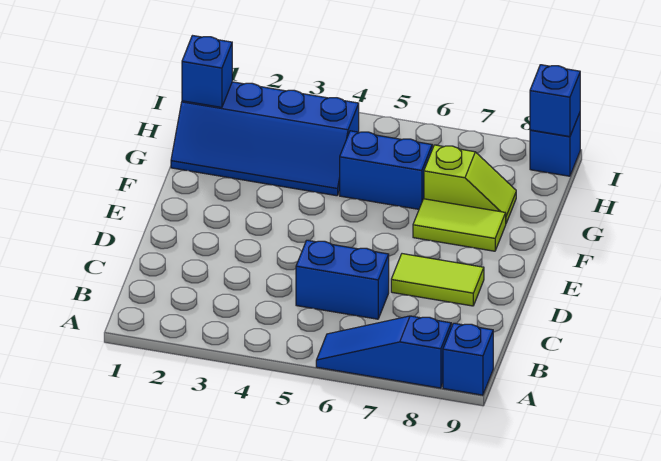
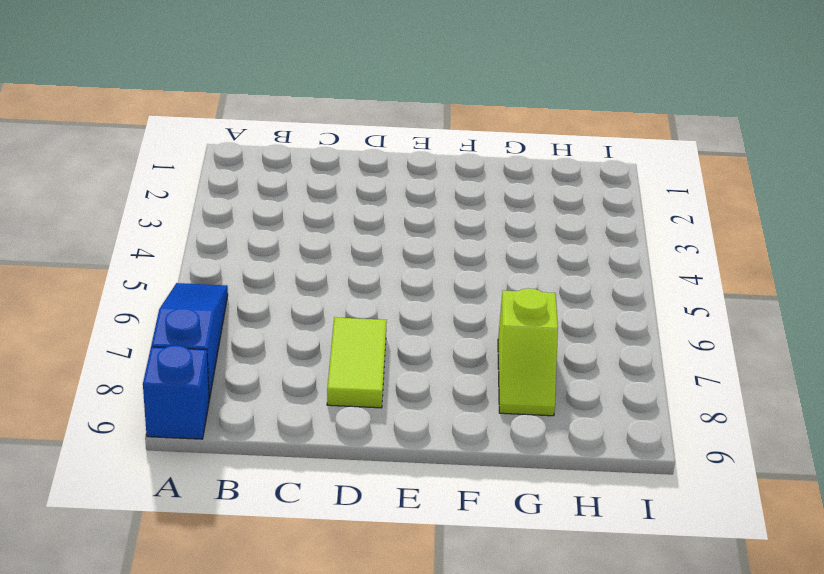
none -> blue 1x2 brick [296,240,389,319]
none -> lime 1x2 tile [413,199,506,251]

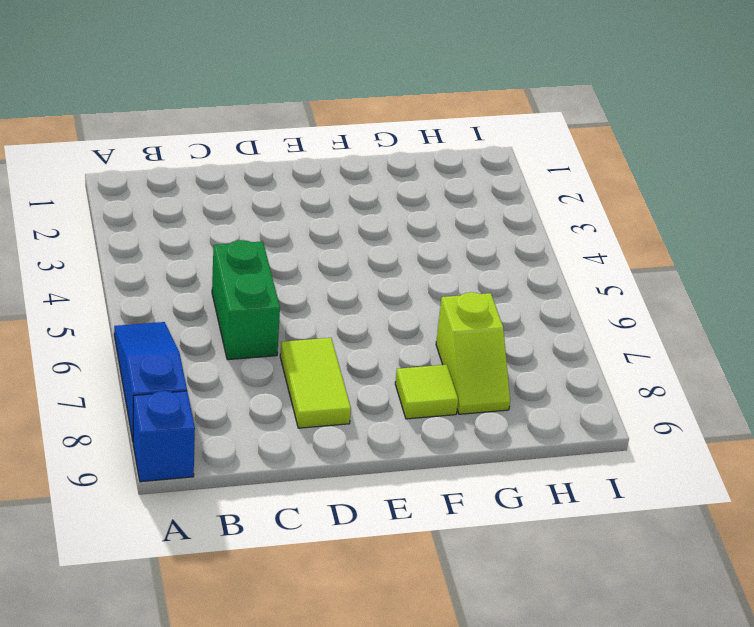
green 1x2 brick [212,240,280,360] -> blue 1x2 brick [296,240,389,319]
lime 1x1 tile [395,365,458,419] -> lime 1x2 tile [413,199,506,251]
none -> blue 2x4 slope [171,82,359,196]
none -> blue 1x2 brick [340,131,432,209]

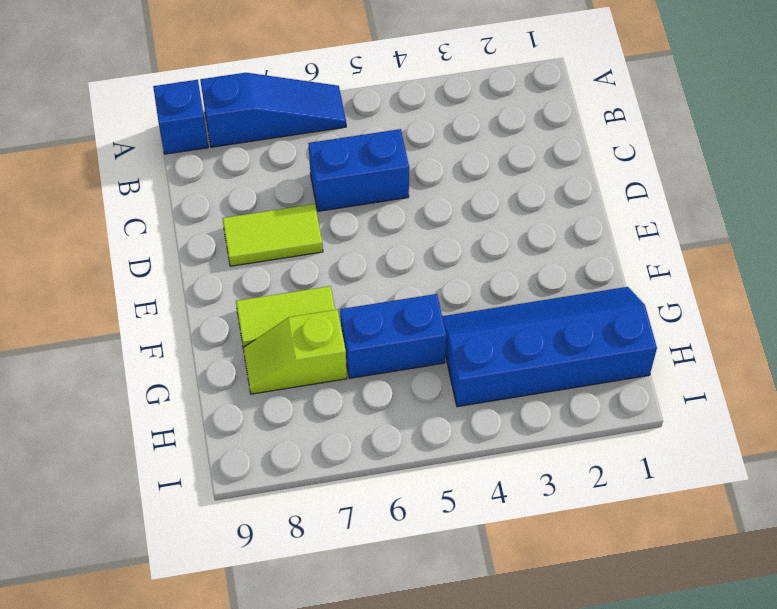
none -> blue 1x1 brick [530,113,580,176]
none -> blue 1x1 brick [182,36,232,107]

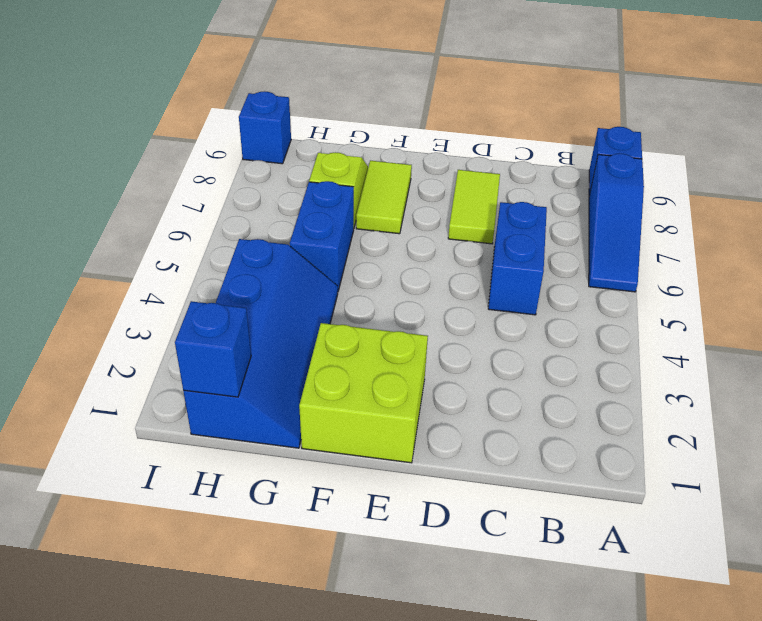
lime 2x2 brick [299,323,428,463] -> none
none -> blue 1x1 brick [530,65,580,137]

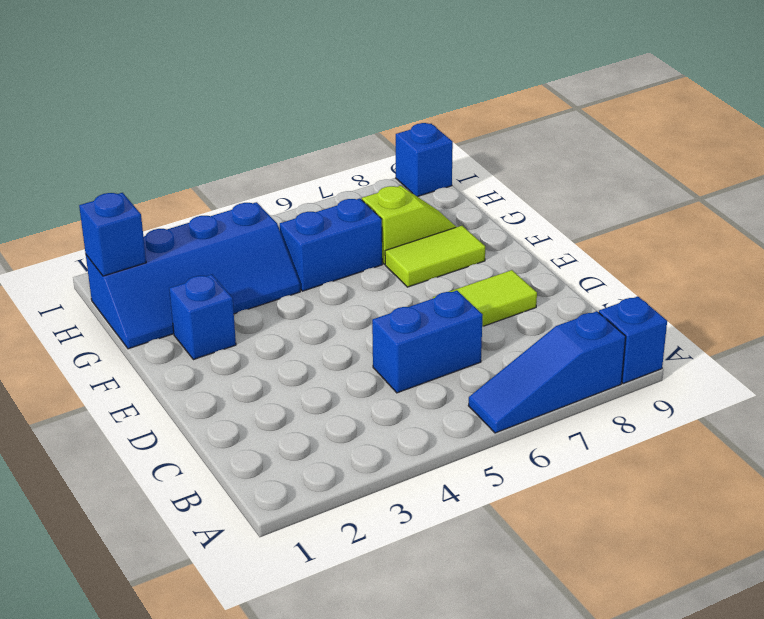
blue 1x1 brick [169,275,236,360] -> blue 1x1 brick moved to [530,65,580,137]

